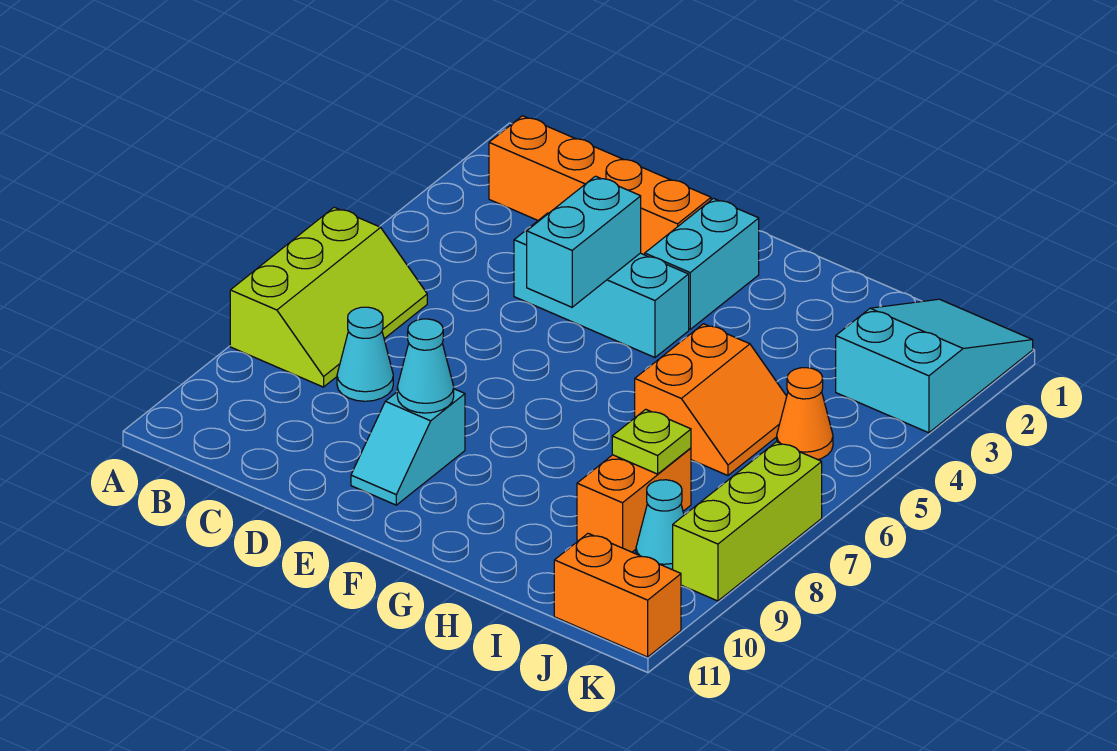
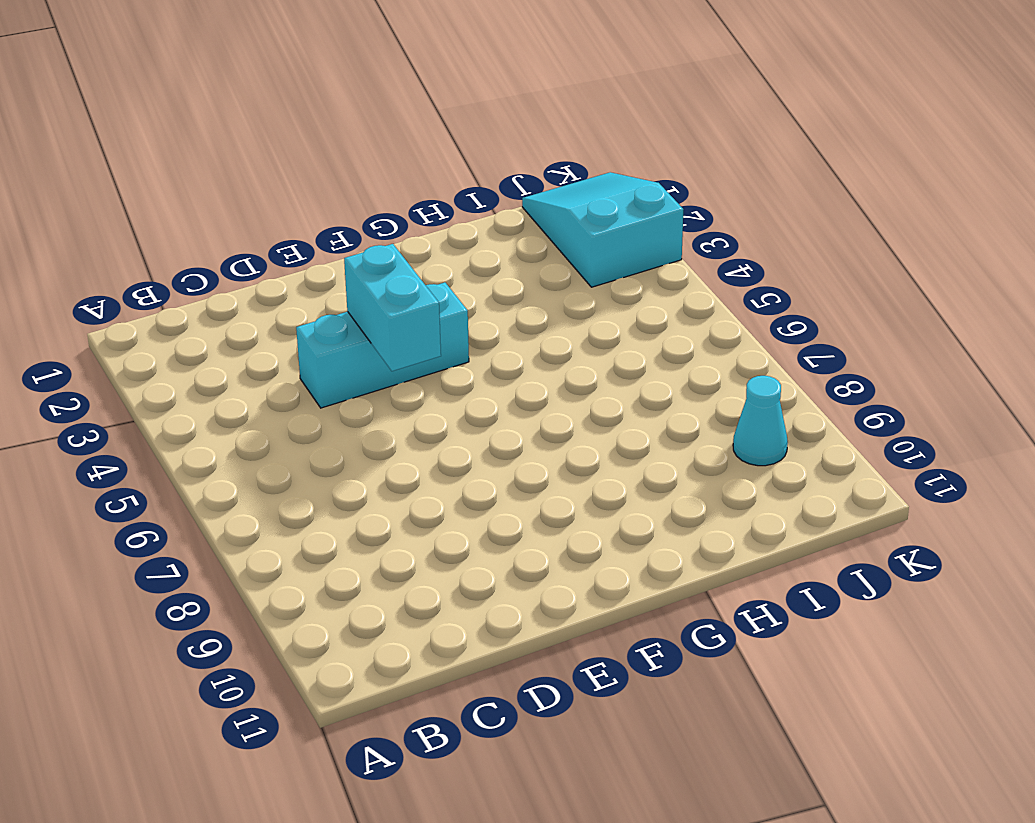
none -> lime 2x3 slope [230,207,427,387]
none -> orange 1x4 brick [489,116,711,255]
none -> cyan 1x1 cone [337,307,393,401]

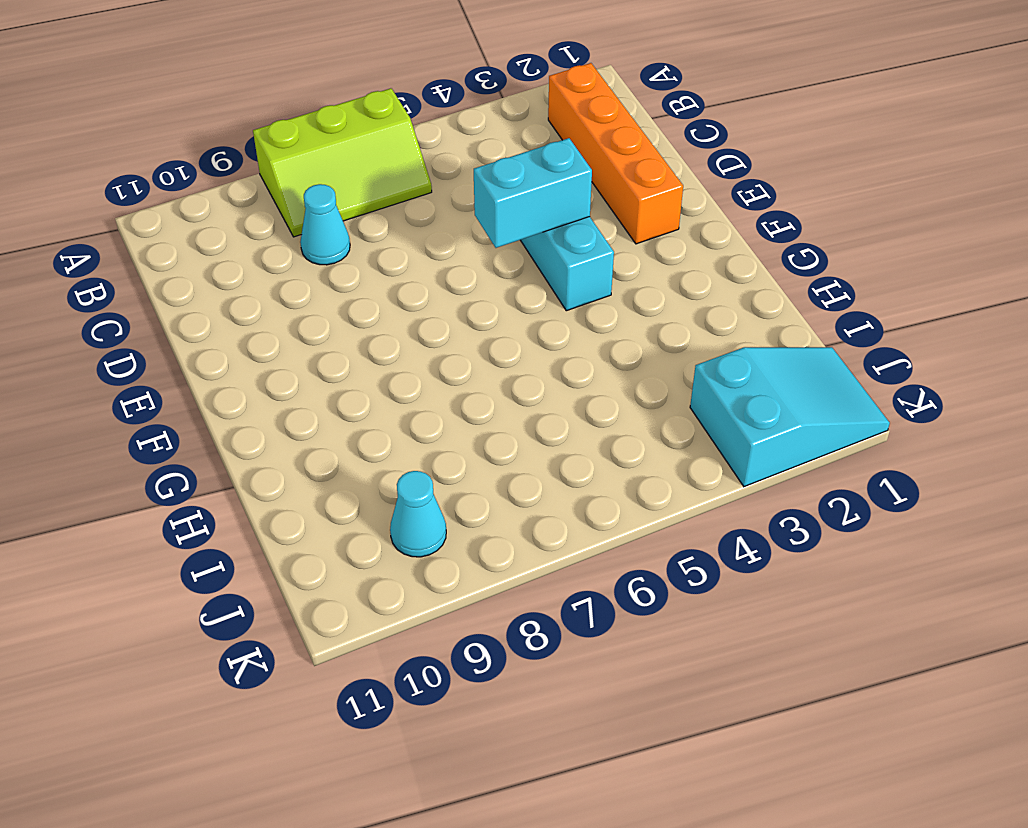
none -> cyan 1x2 slope [351,389,465,505]
none -> cyan 1x2 brick [645,198,759,329]
none -> orange 2x2 slope [635,324,787,476]

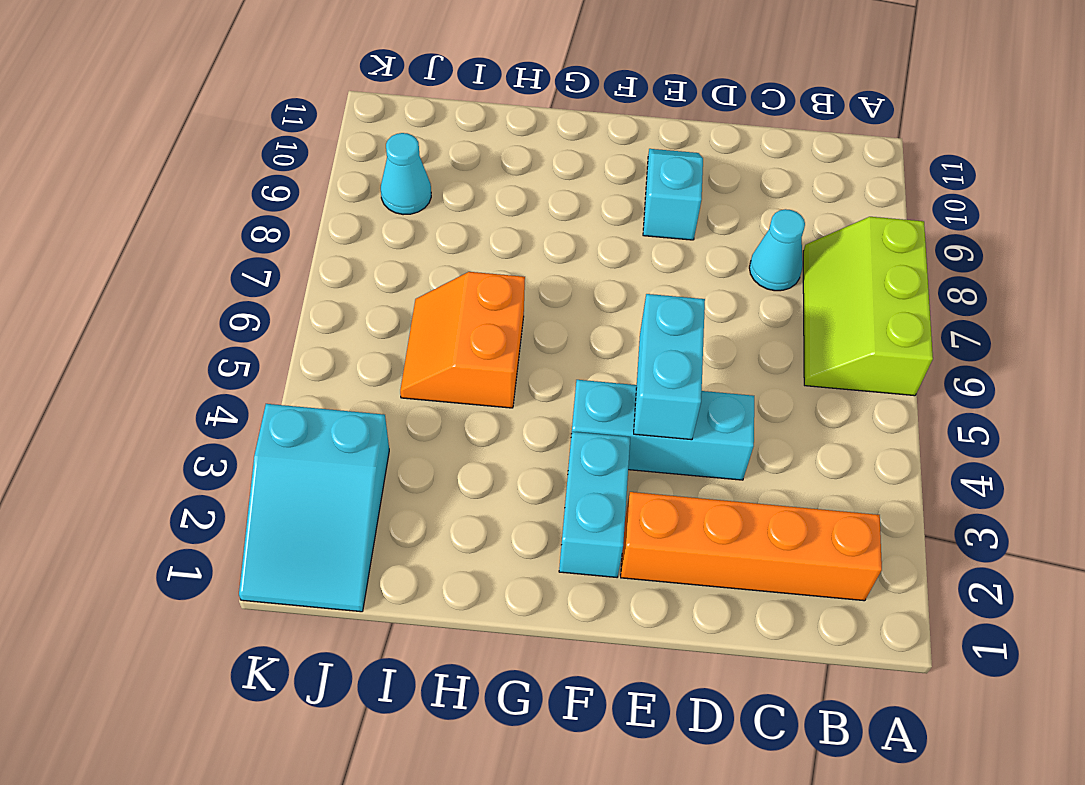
none -> orange 1x2 brick [577,448,691,552]
none -> orange 1x1 cone [777,368,833,460]
none -> orange 1x2 brick [554,533,681,657]

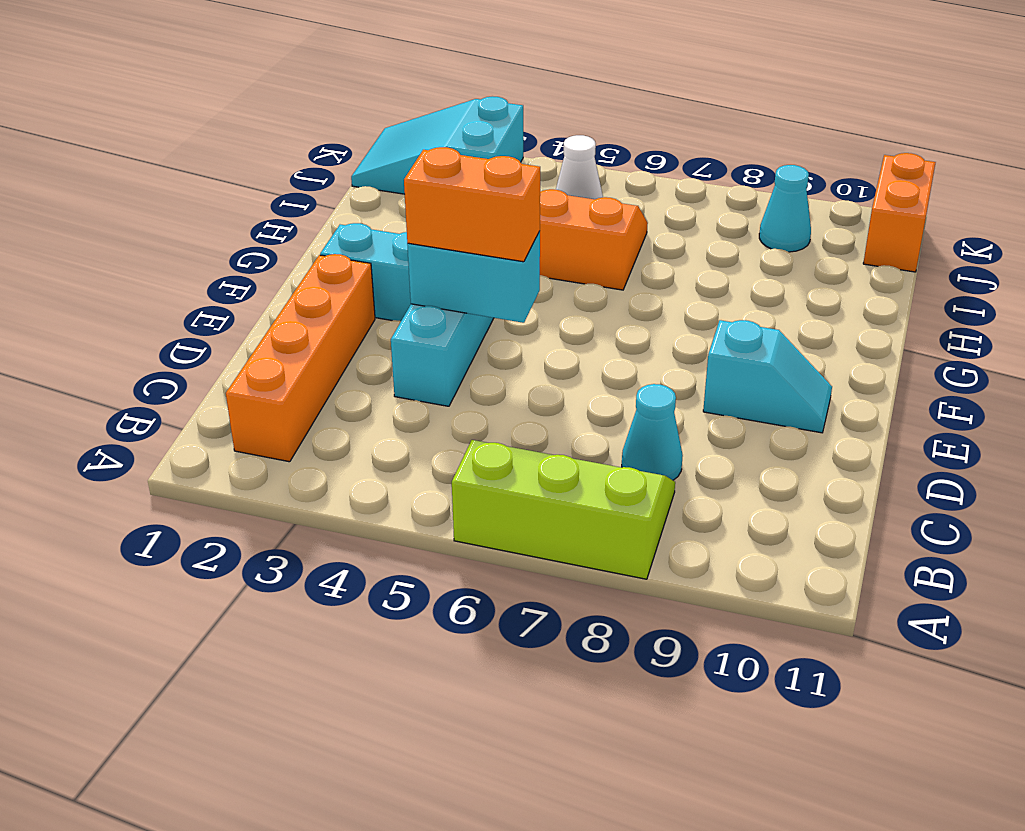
orange 1x2 brick [404,147,541,262] -> orange 1x2 brick moved to [577,448,691,552]
white 1x1 cone [556,135,603,199] -> orange 1x1 cone [777,368,833,460]
none -> lime 1x3 brick [673,442,822,601]
none -> cyan 1x1 cone [397,319,454,413]
none -> lime 1x1 plate [612,409,691,474]

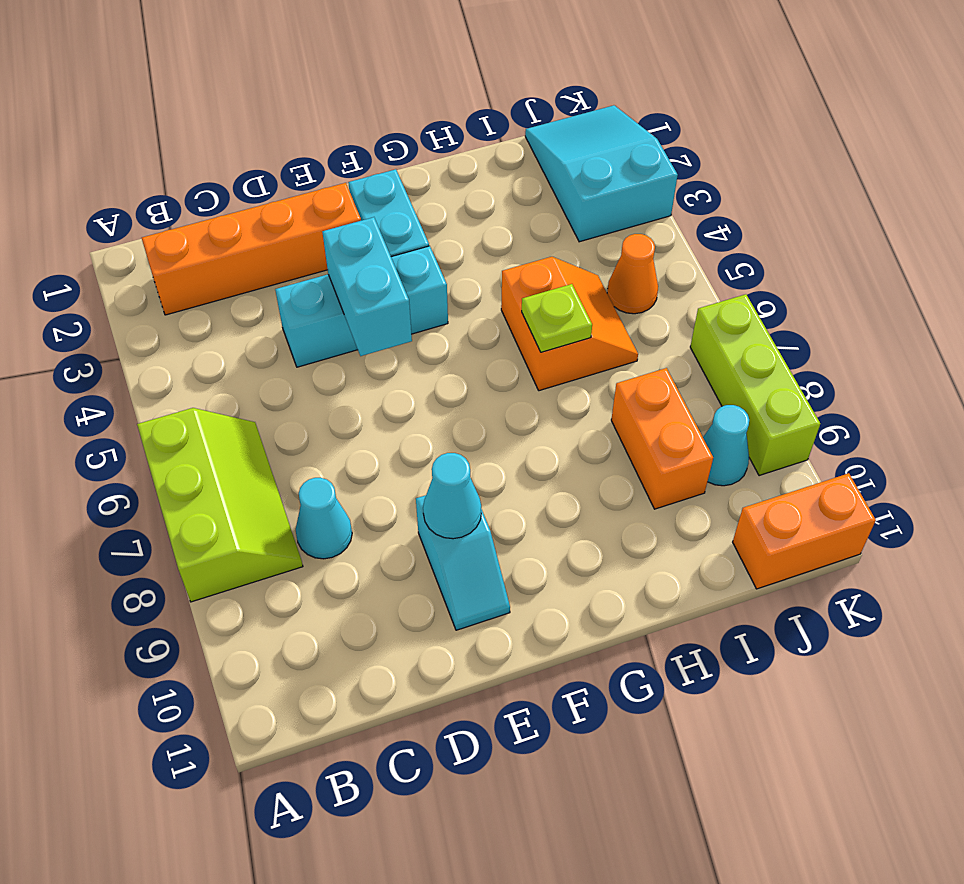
lime 1x1 plate [522,284,592,352] -> lime 1x1 plate moved to [612,409,691,474]

